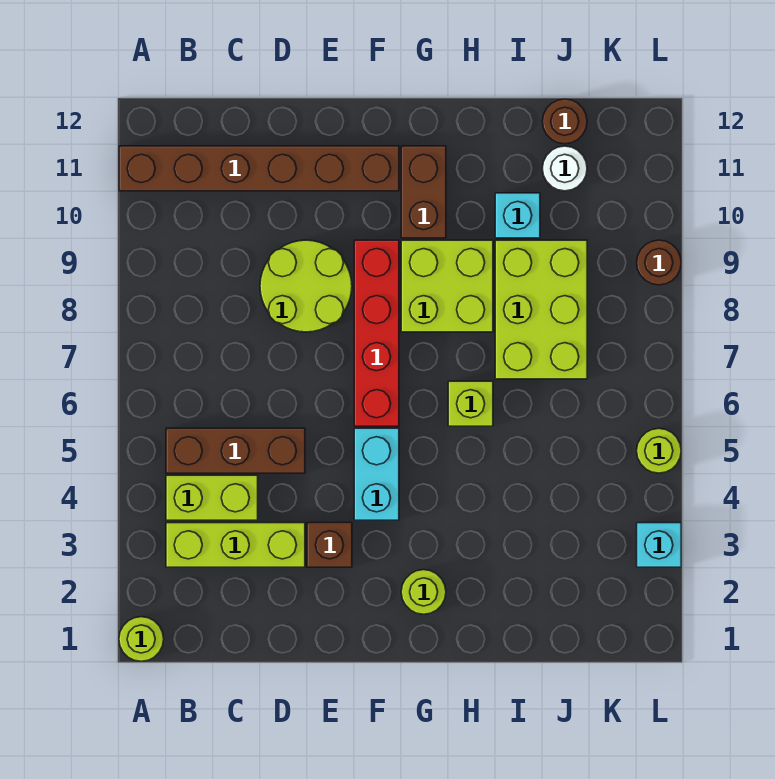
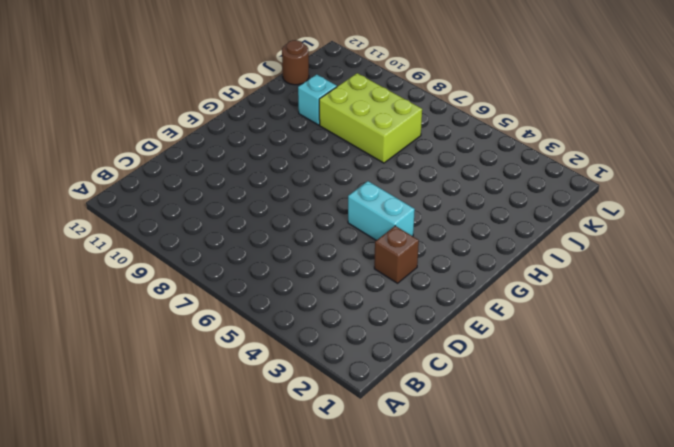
none -> lime 1x1 round brick [119,617,164,661]
none -> brown 1x6 brick [119,146,399,191]
none -> lime 1x3 brick [166,523,305,567]

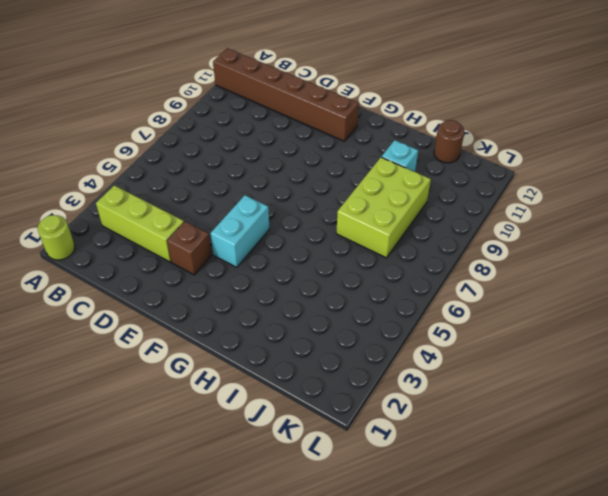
none -> lime 1x2 brick [166,475,258,520]
none -> brown 1x3 brick [166,428,305,473]
none -> lime 2x2 round brick [260,240,352,332]

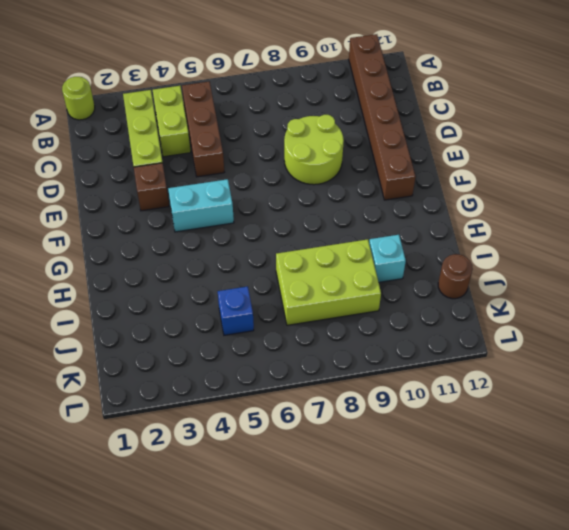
blue 1x1 brick [218,286,254,335] -> none
none -> red 1x4 brick [354,240,399,426]
none -> lime 1x1 round brick [401,570,446,614]
none -> lime 2x2 brick [401,240,493,332]

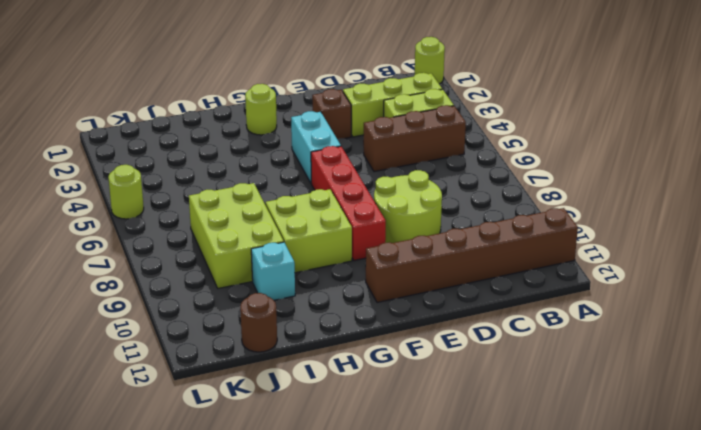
none -> brown 1x2 brick [401,146,446,238]
none -> lime 1x1 brick [448,381,493,426]
none -> white 1x1 round brick [542,146,587,191]

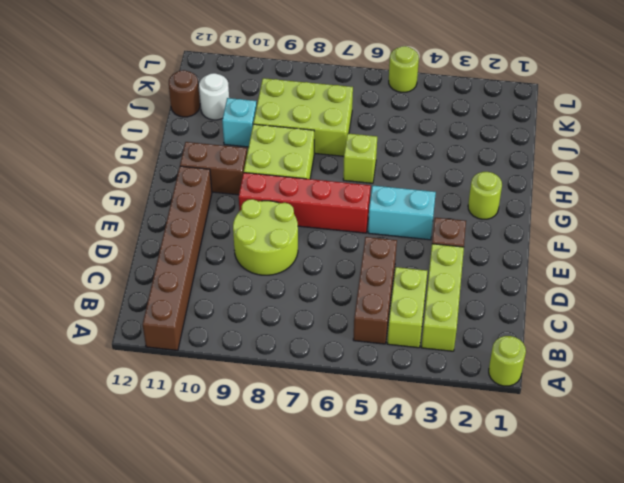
none -> cyan 1x1 brick [637,523,681,567]
none -> brown 1x1 round brick [637,240,681,285]

